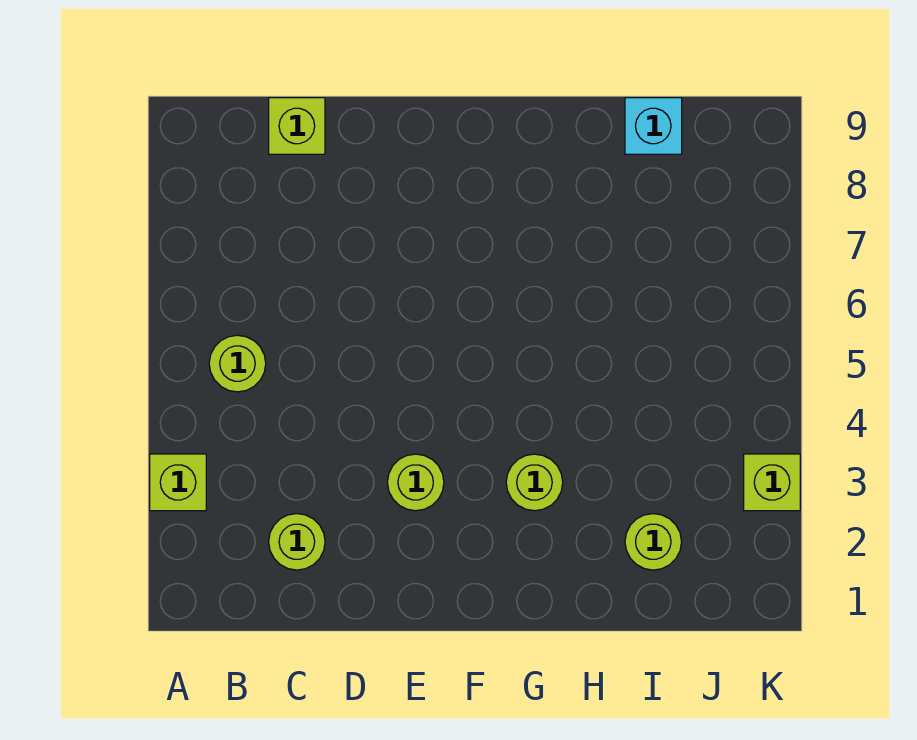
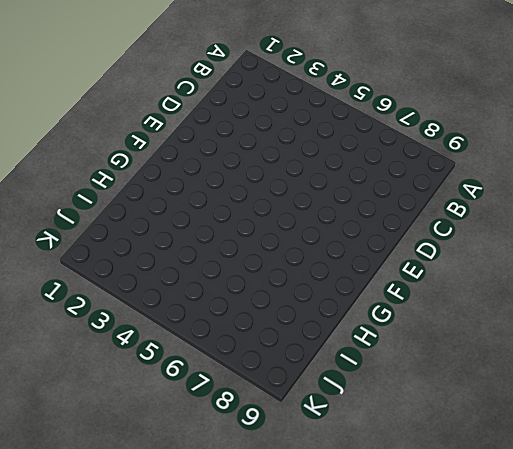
none -> lime 1x1 brick [150,454,206,511]
none -> lime 1x1 round brick [209,335,266,392]

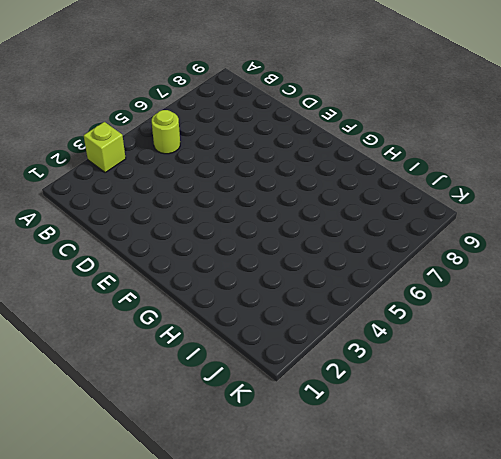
none -> lime 1x1 round brick [269,514,325,570]
none -> lime 1x1 brick [269,98,325,154]

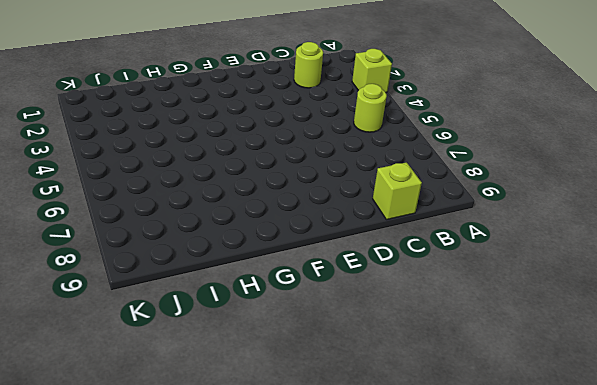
none -> lime 1x1 round brick [387,454,444,511]
none -> lime 1x1 round brick [506,454,563,511]

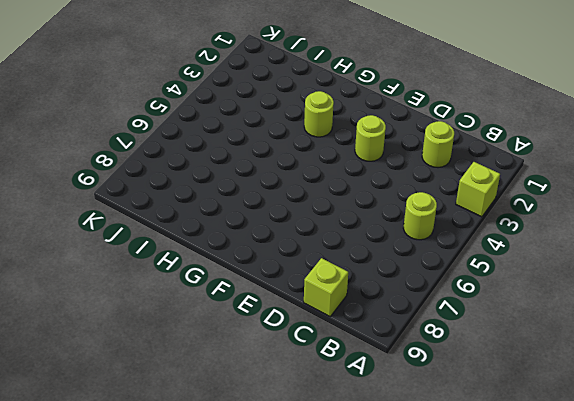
none -> lime 1x1 round brick [625,514,681,570]
none -> cyan 1x1 brick [625,98,682,154]

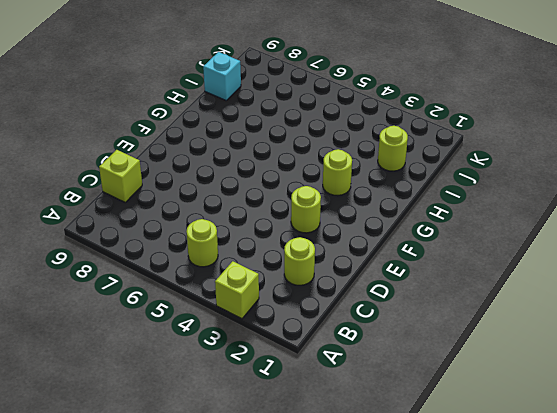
none -> lime 1x1 brick [744,454,800,511]

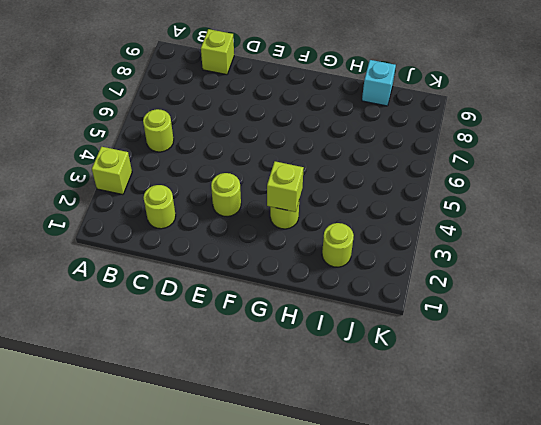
lime 1x1 brick [267,161,303,212] -> lime 1x1 brick moved to [744,454,800,511]

